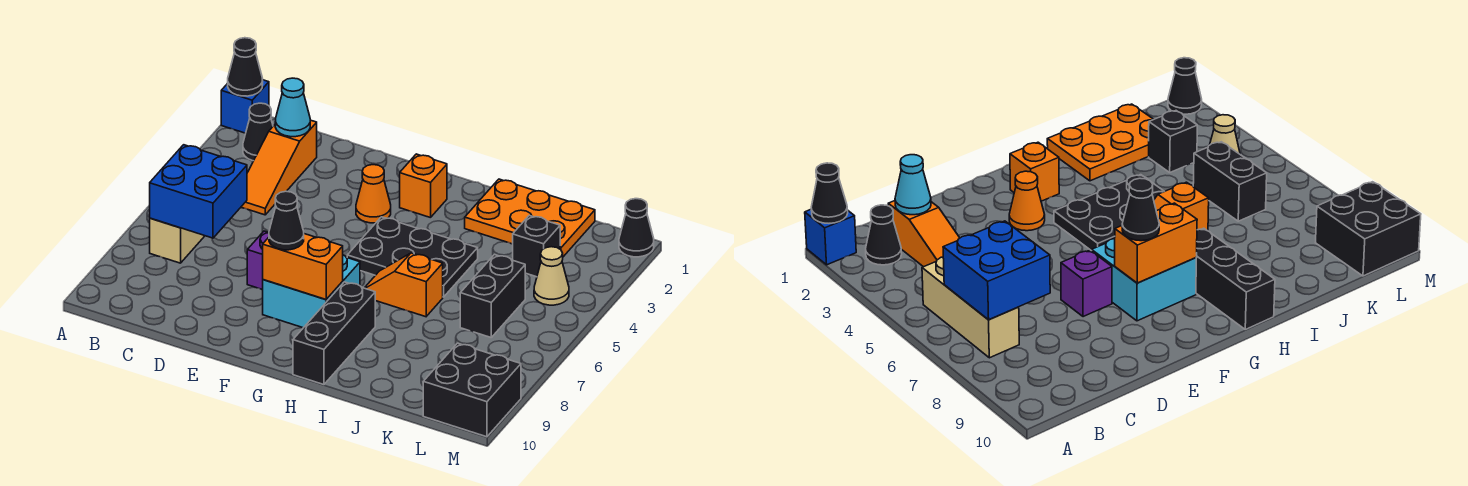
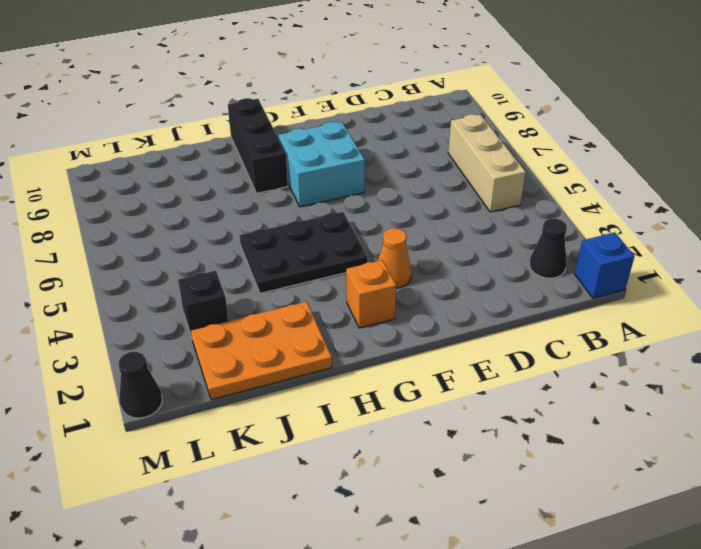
none -> orange 1x3 slope [241,120,317,215]
none -> purple 1x1 brick [247,231,269,290]
none -> orange 1x2 slope [365,253,443,317]

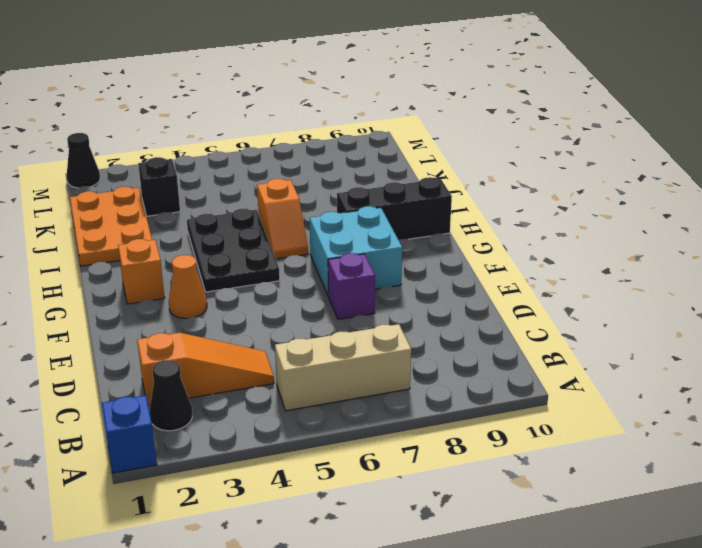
none -> black 1x2 brick [460,255,525,337]
none -> tan 1x1 cone [534,247,569,305]
none -> black 2x2 brick [423,343,521,437]

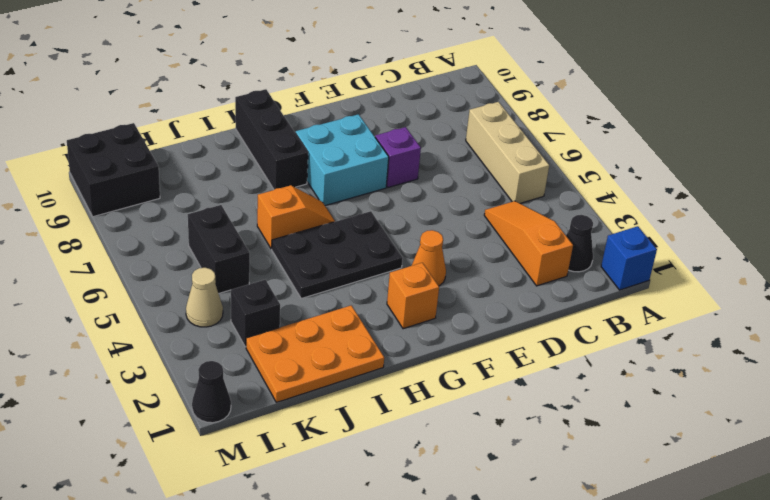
none -> black 1x1 cone [228,38,263,96]
none -> blue 2x2 brick [150,145,247,238]
none -> cyan 1x1 cone [275,78,310,137]

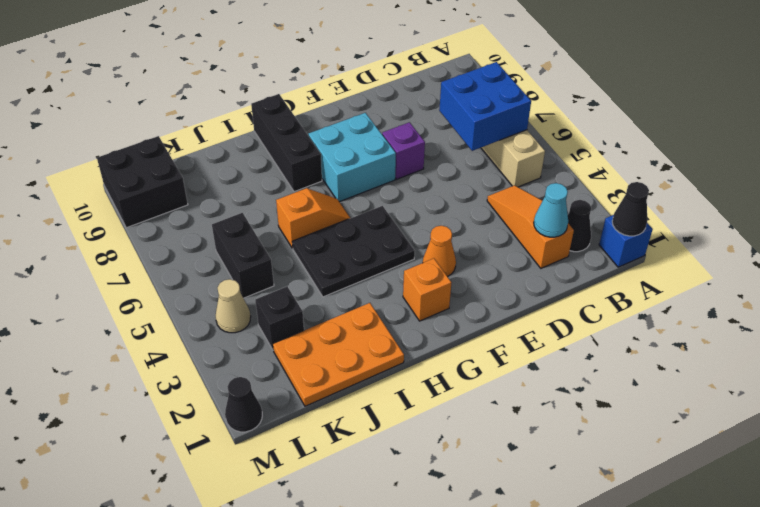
none -> orange 1x2 brick [263,234,343,300]
none -> black 1x1 cone [269,191,304,250]

